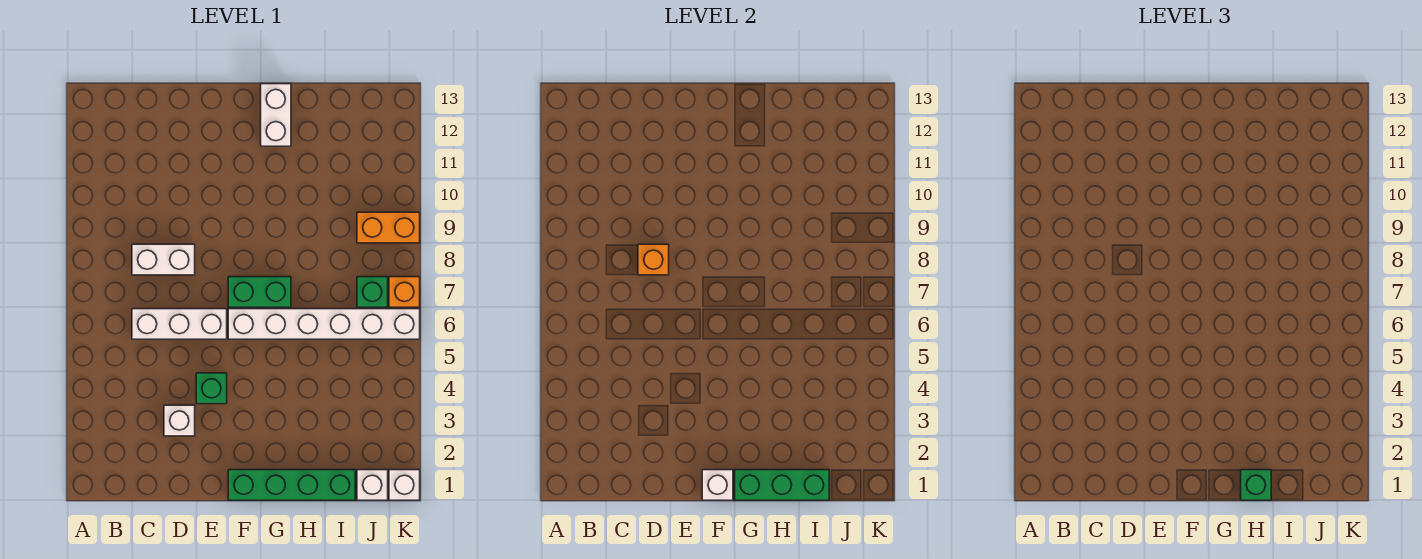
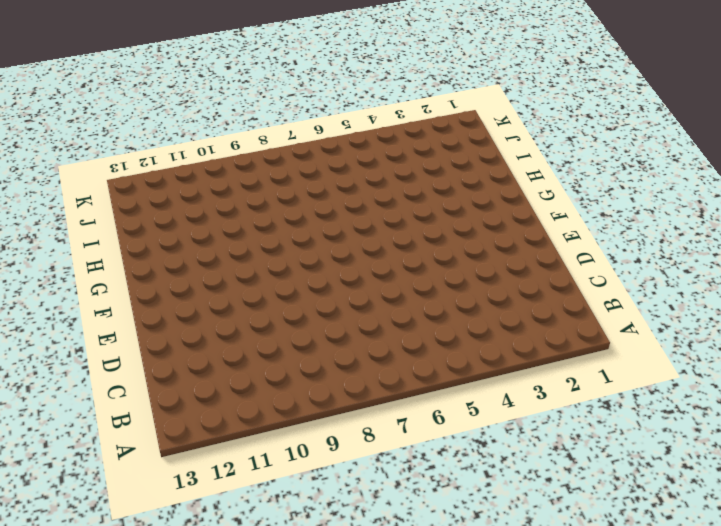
none -> white 1x3 brick [132,309,227,339]
none -> white 1x2 brick [132,244,195,275]
none -> white 1x1 brick [164,405,195,436]

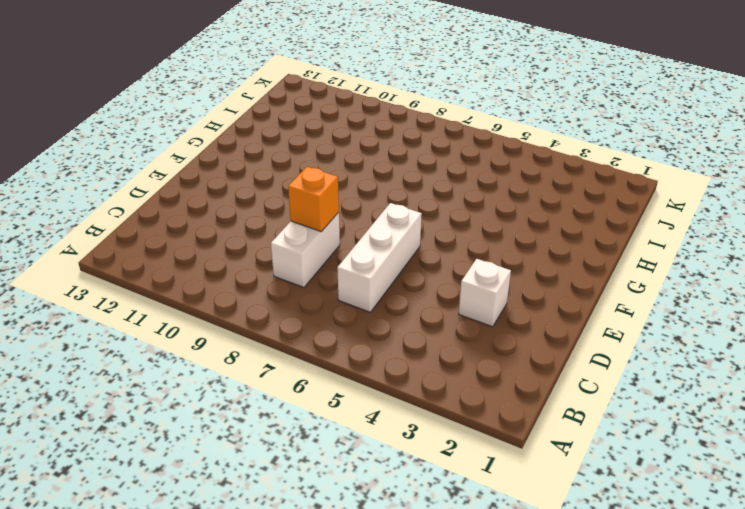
none -> green 1x1 brick [196,373,227,404]
none -> green 1x4 brick [228,470,355,500]
none -> white 1x6 brick [228,309,420,339]

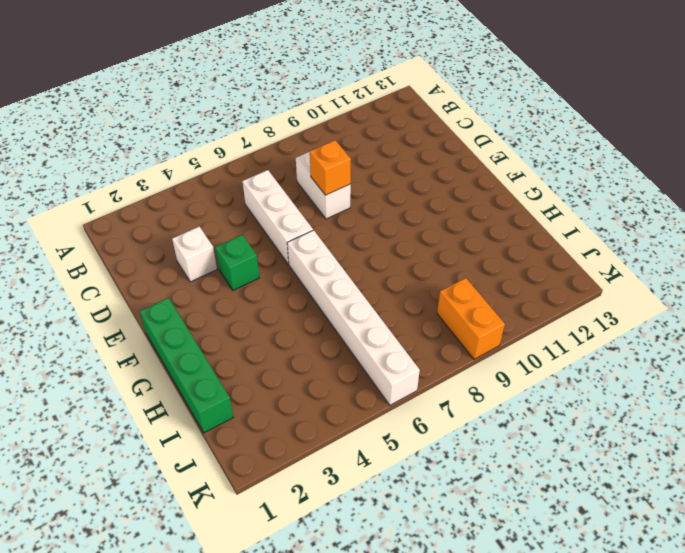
none -> green 1x2 brick [228,277,291,307]
none -> white 1x2 brick [261,84,291,146]
none -> white 1x1 brick [357,470,388,500]

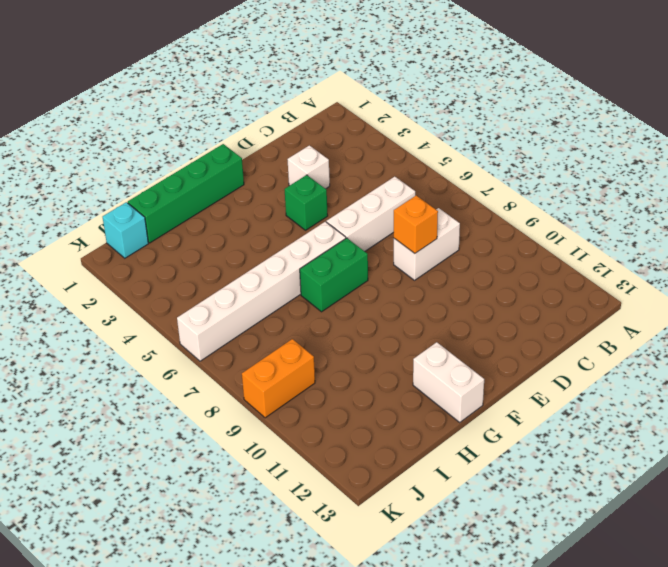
cyan 1x1 brick [103,202,148,258] -> white 1x1 brick [357,470,388,500]
none -> green 1x1 brick [357,277,388,307]
none -> white 1x1 brick [389,470,420,500]
none -> orange 1x1 brick [389,277,420,307]

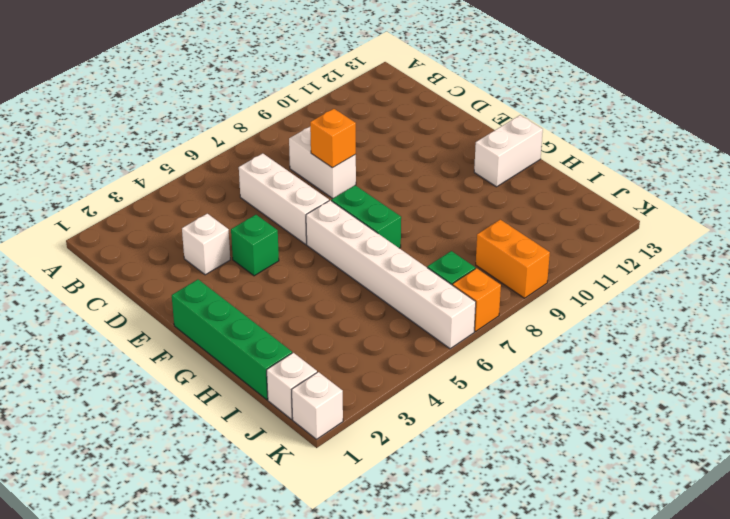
none -> white 1x1 brick [702,470,733,500]
none -> green 1x3 brick [735,470,829,500]
none -> green 1x1 brick [1241,470,1271,500]

